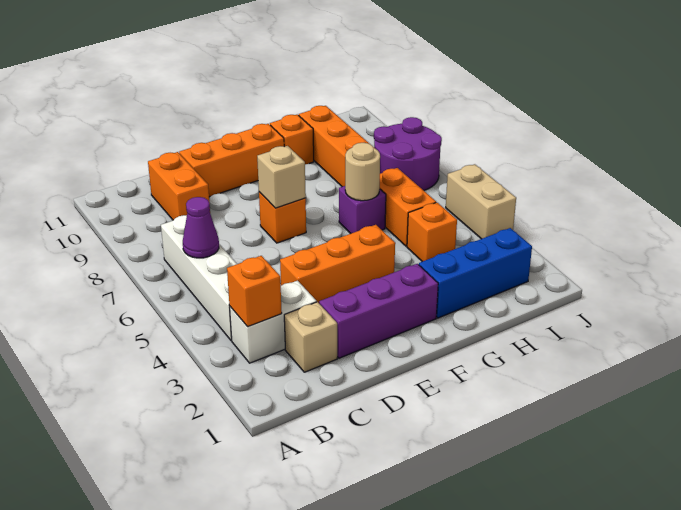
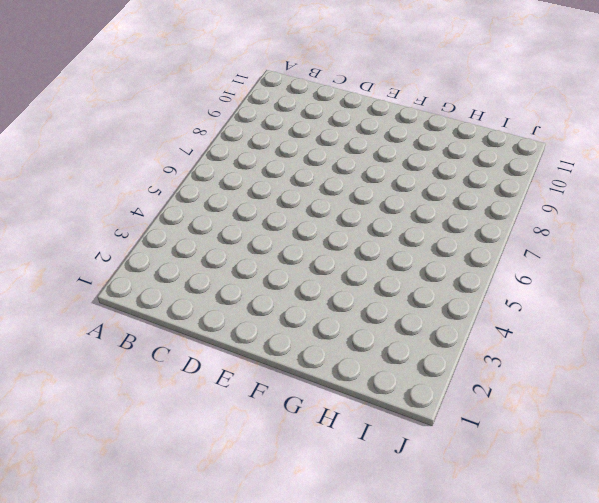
none -> white 1x2 brick [230,281,317,363]
none -> white 1x4 brick [161,215,237,341]
none -> tan 1x1 brick [284,302,337,372]

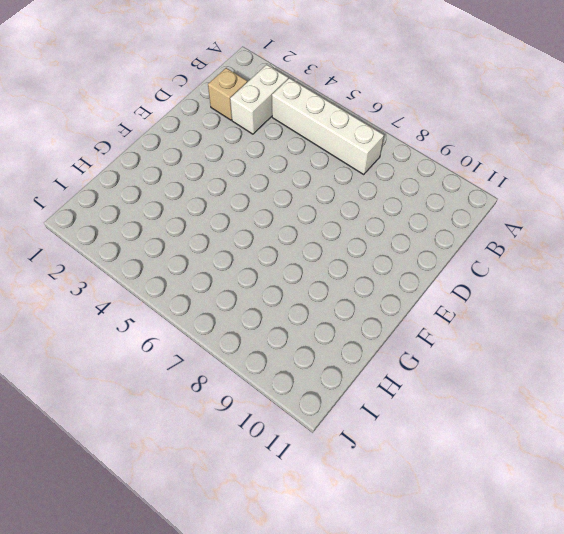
none -> orange 1x2 brick [148,152,210,220]
none -> purple 1x3 brick [319,264,438,358]
none -> orange 1x3 brick [280,225,395,303]

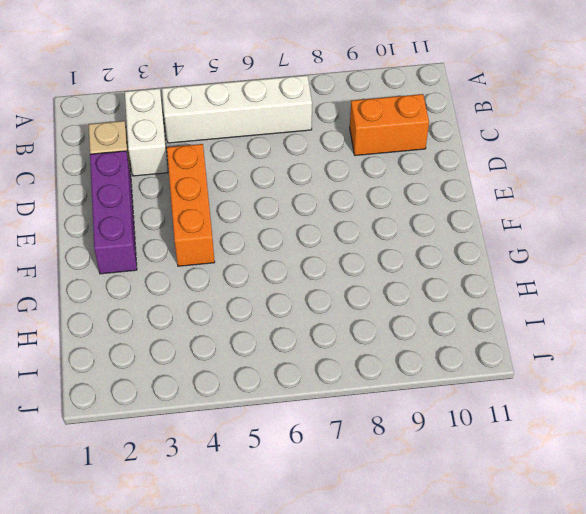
none -> orange 1x3 brick [179,124,284,197]
none -> orange 1x1 brick [259,192,306,243]
none -> blue 1x3 brick [419,228,532,318]

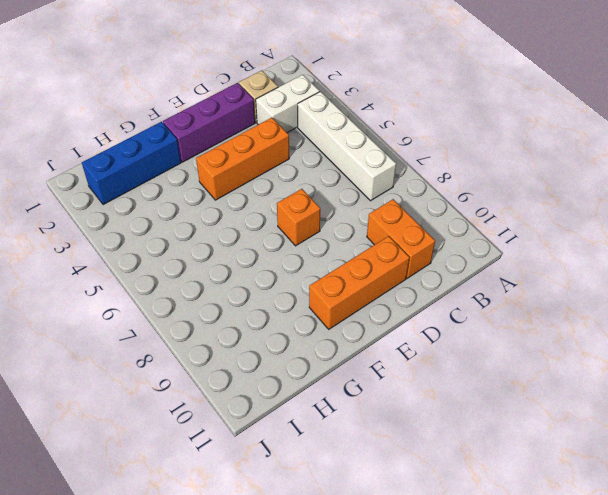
none -> purple 1x1 brick [339,186,386,234]
none -> orange 1x1 brick [270,115,314,164]
none -> orange 1x1 brick [407,203,457,262]

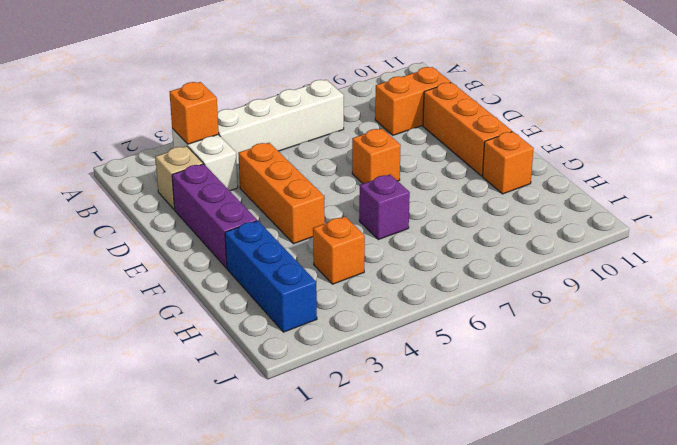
none -> orange 1x2 brick [380,168,436,246]
none -> orange 1x3 brick [299,106,368,187]
none -> purple 2x2 round brick [374,117,442,191]

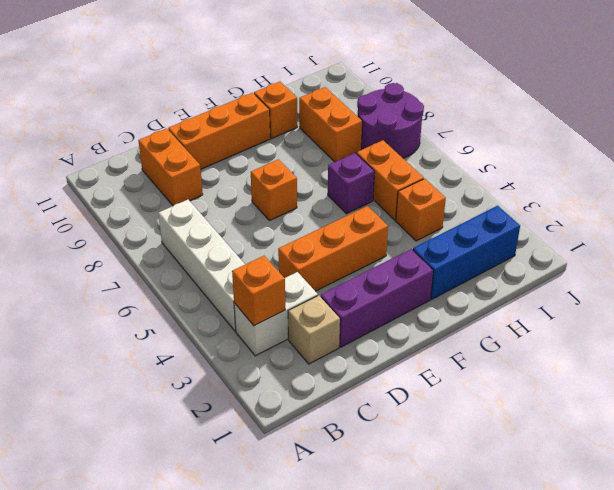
orange 1x2 brick [299,87,362,162] -> orange 1x3 brick [299,106,368,187]
none -> tan 1x2 brick [446,164,516,239]
none -> purple 1x1 cone [183,197,219,258]
none -> tan 1x1 brick [257,146,306,208]

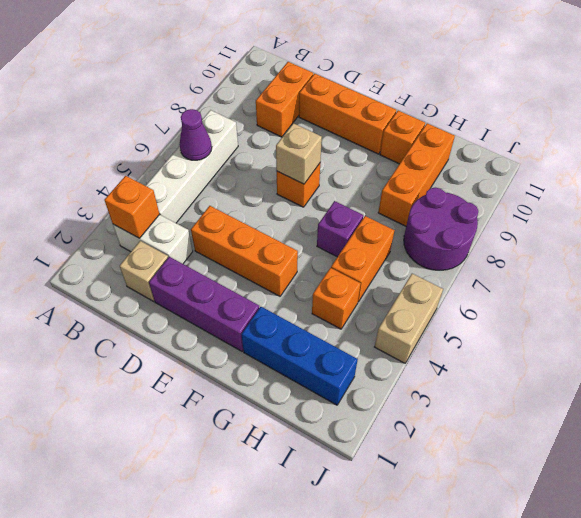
none -> tan 1x1 round brick [345,143,380,201]

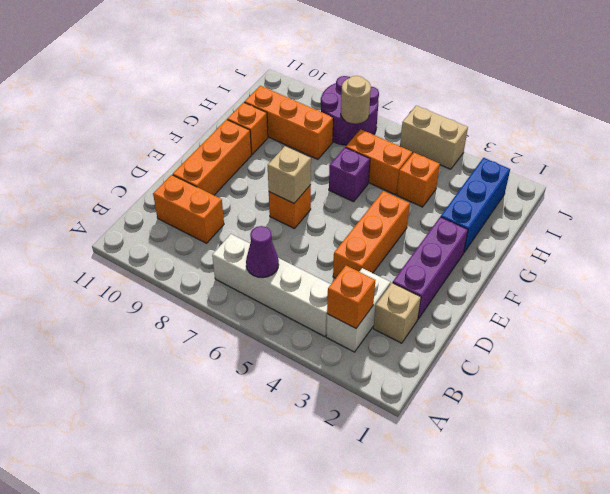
tan 1x1 round brick [341,76,371,124] -> tan 1x1 round brick moved to [345,143,380,201]

